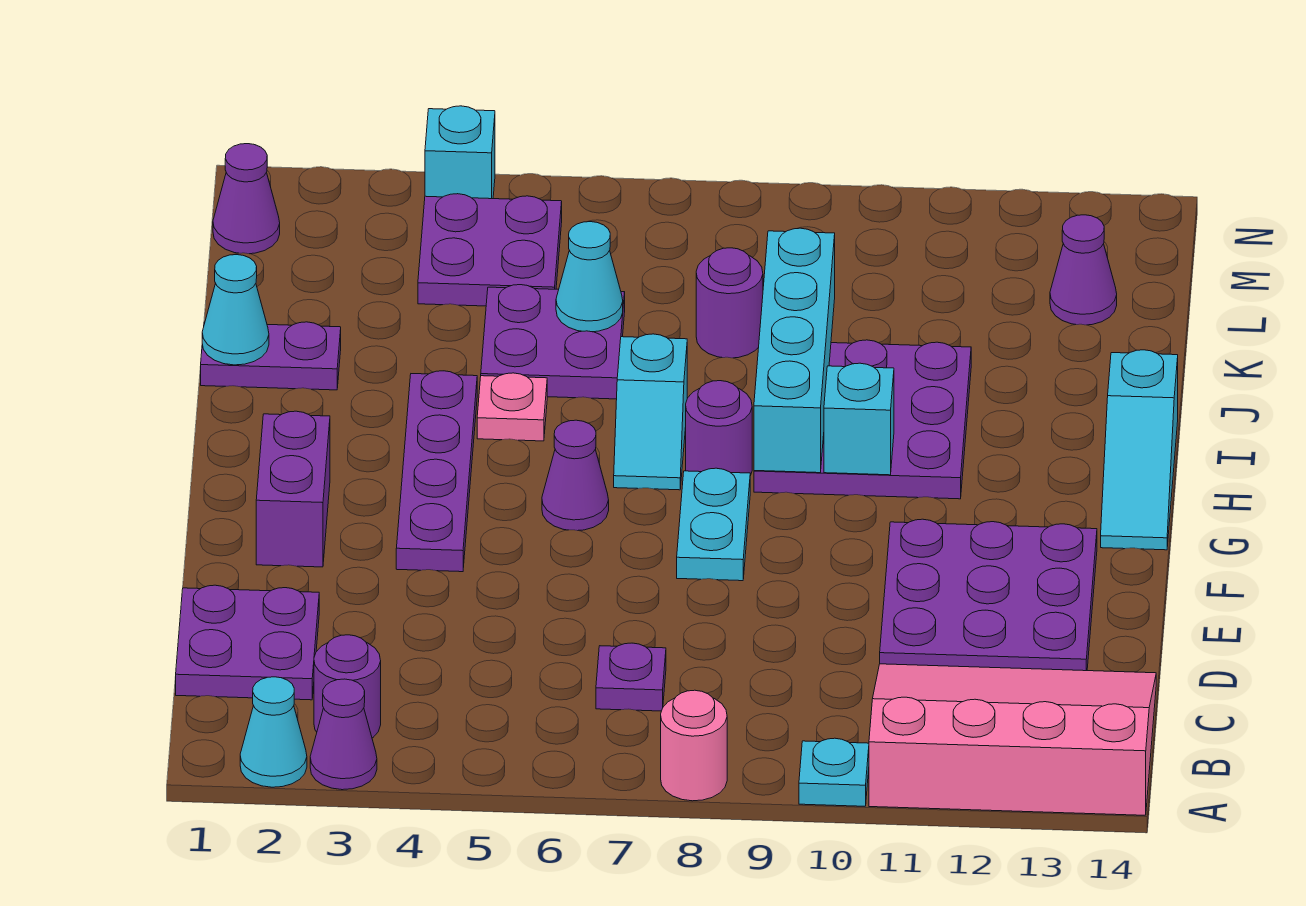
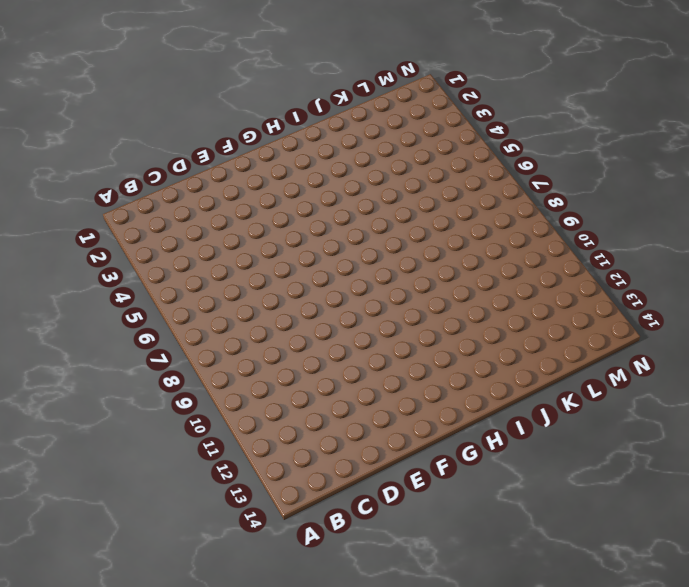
none -> cyan 1x1 cone [240,677,307,787]
none -> purple 1x1 cone [310,679,377,790]
none -> pink 1x1 round brick [661,690,727,801]

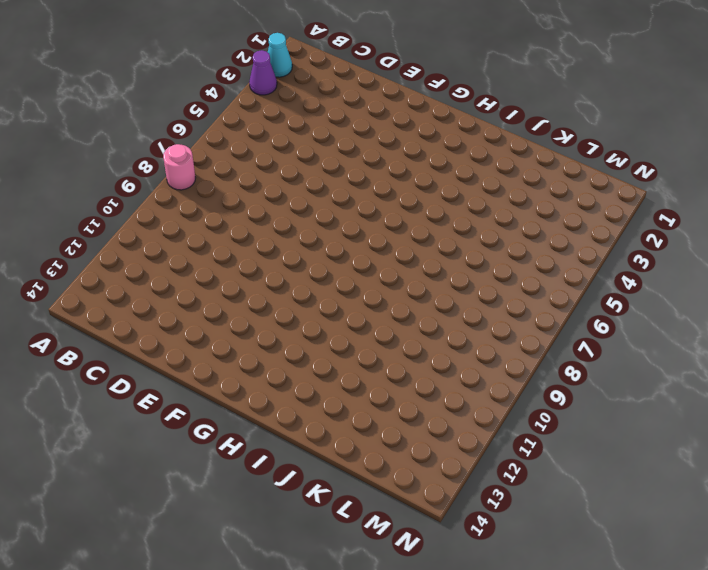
none -> cyan 1x1 plate [799,738,869,806]
none -> pink 3x4 slope [869,664,1156,815]
none -> purple 1x1 round brick [314,635,381,738]

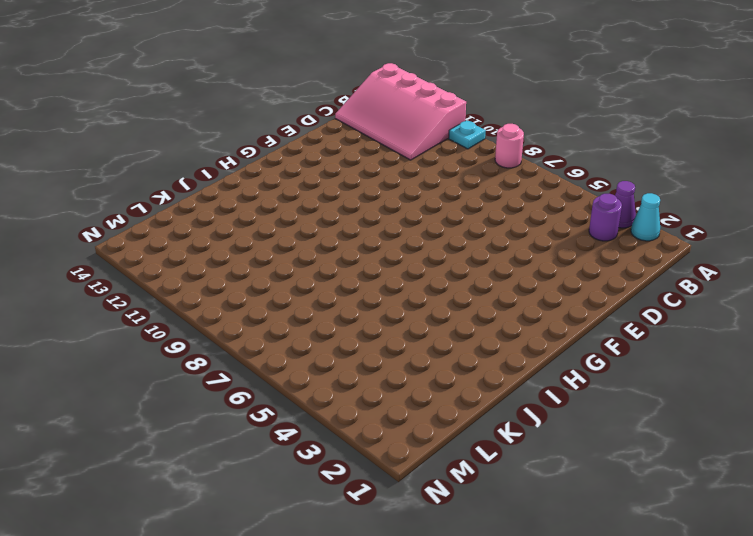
none -> purple 2x2 plate [176,585,319,700]
none -> purple 1x1 plate [596,643,666,711]
none -> purple 3x3 plate [880,519,1097,671]

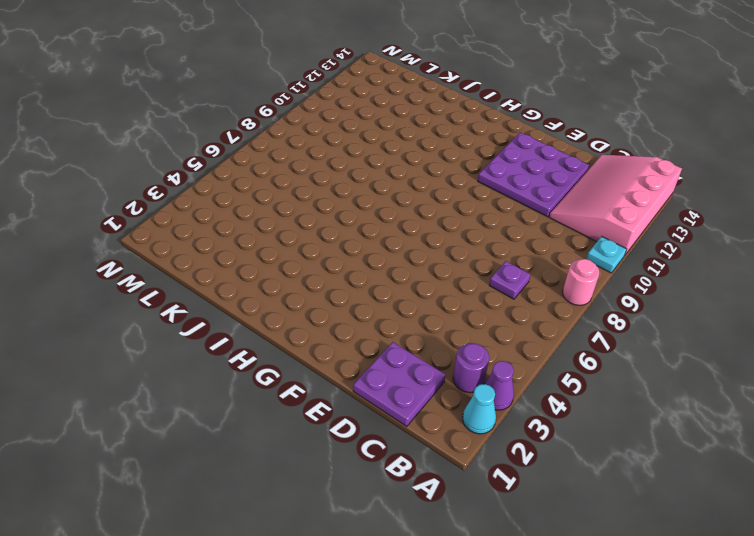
none -> purple 1x2 brick [256,411,330,567]
none -> purple 1x4 plate [396,371,477,572]
none -> cyan 1x2 plate [677,468,750,581]

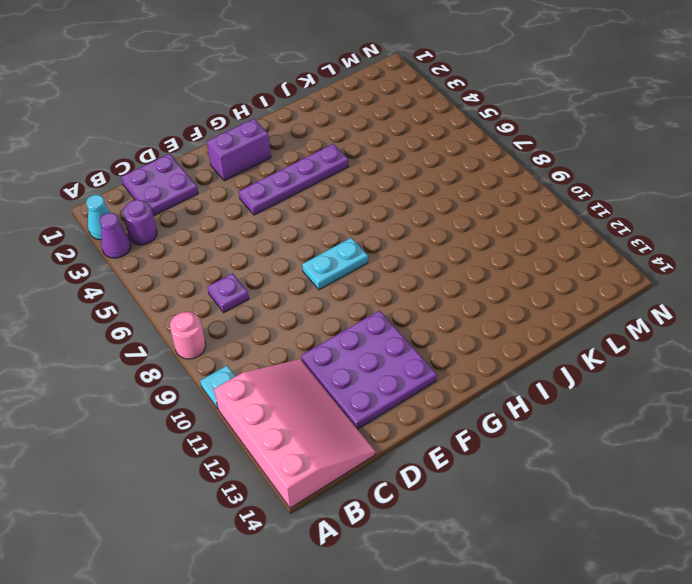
none -> purple 1x1 cone [542,420,609,531]
none -> cyan 1x3 slope [1101,350,1178,550]
none -> cyan 1x2 slope [614,334,687,490]

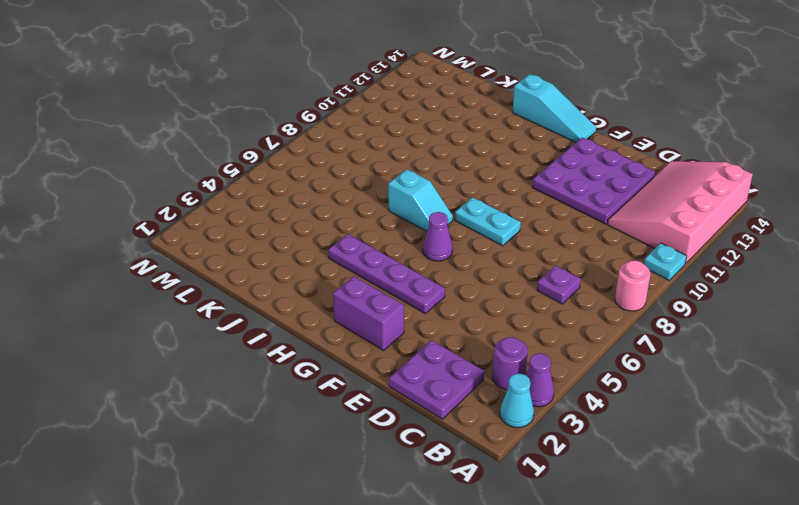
none -> purple 1x1 round brick [686,381,752,476]
none -> purple 3x3 plate [754,340,971,499]
none -> pink 1x1 plate [477,373,547,441]

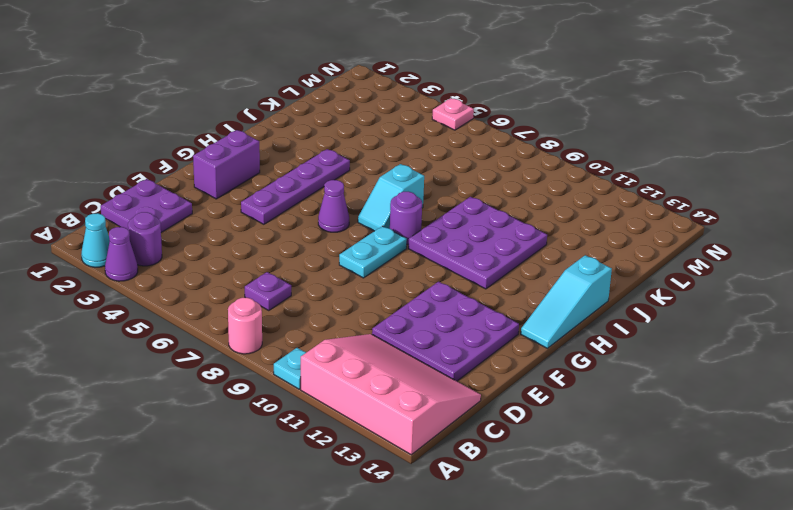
pink 1x1 plate [432,98,474,130] -> pink 1x1 plate moved to [477,373,547,441]
none -> purple 1x2 plate [201,322,341,390]
none -> purple 2x2 plate [481,285,625,399]
none -> purple 1x1 round brick [696,248,763,358]

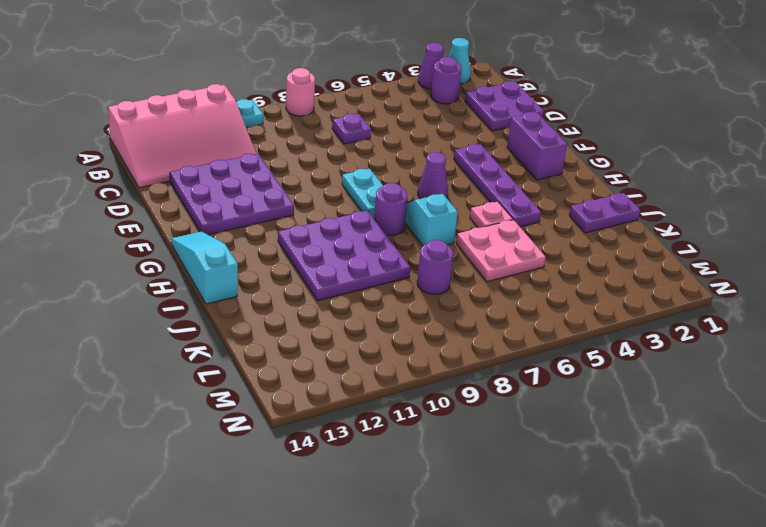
pink 2x2 plate [456,220,546,282] -> purple 2x2 plate [481,285,625,399]
none -> purple 2x2 plate [418,194,562,306]
none -> purple 1x1 cone [1050,215,1117,325]
none -> purple 1x1 cone [213,144,280,254]

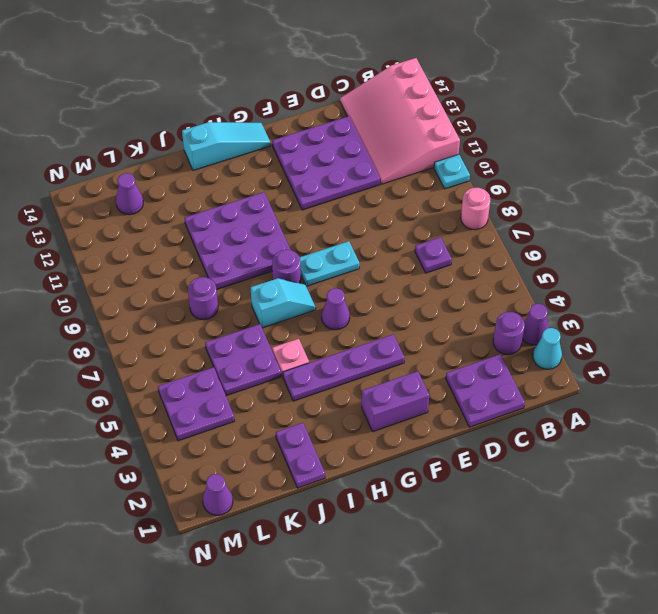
none -> cyan 1x1 brick [425,106,495,199]
none -> cyan 1x4 brick [754,228,835,473]
none -> cyan 1x1 brick [824,363,894,475]

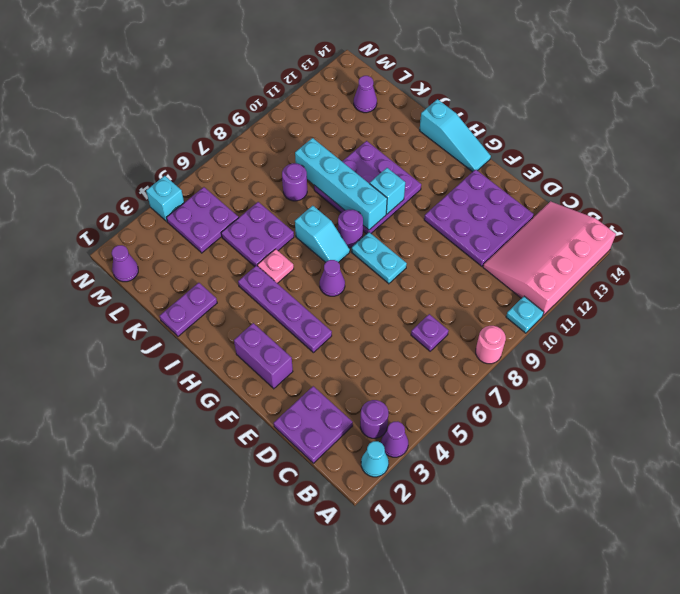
none -> cyan 1x1 cone [202,255,269,365]
none -> cyan 1x1 cone [556,222,623,332]

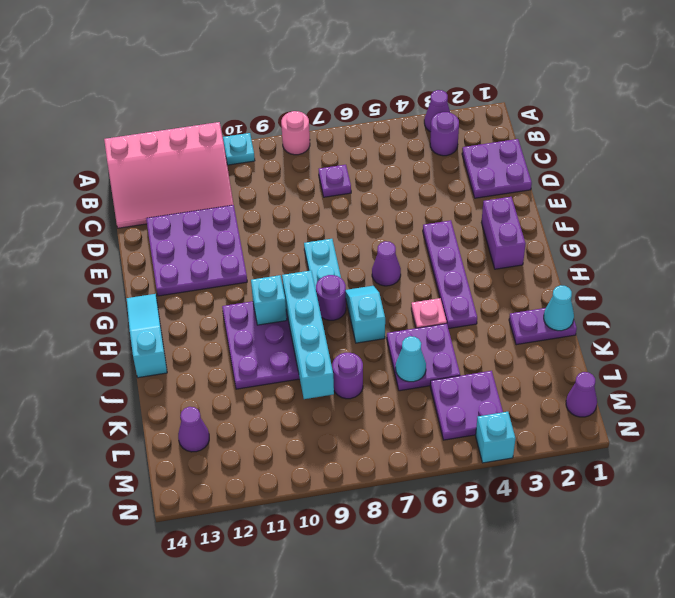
none -> cyan 1x1 cone [240,677,307,787]

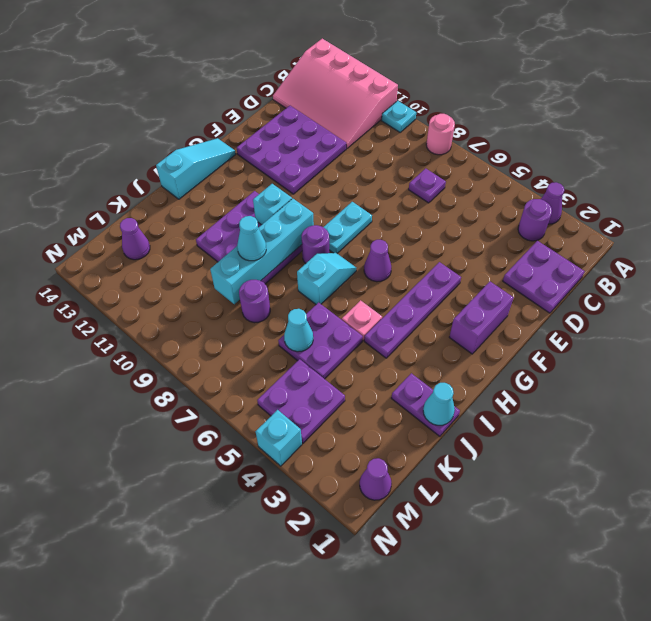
cyan 1x1 cone [237,216,266,261] -> cyan 1x1 cone moved to [240,677,307,787]

